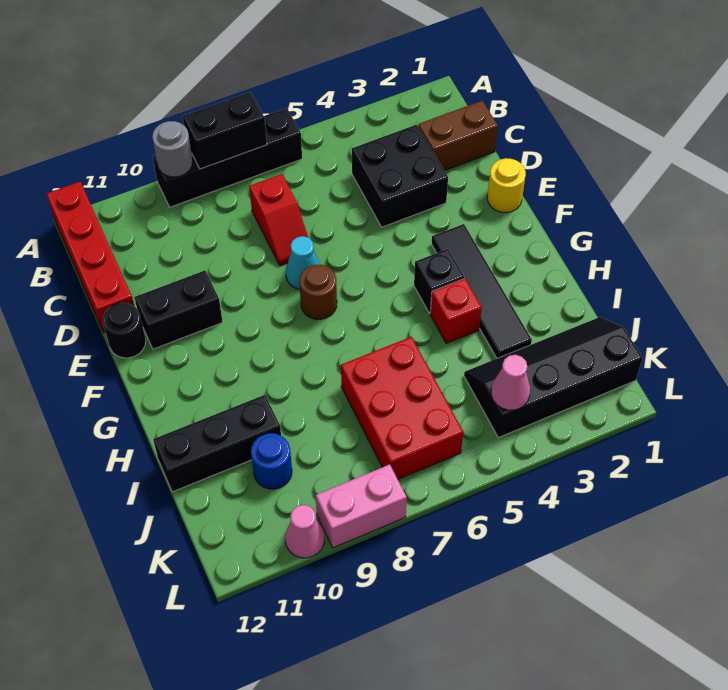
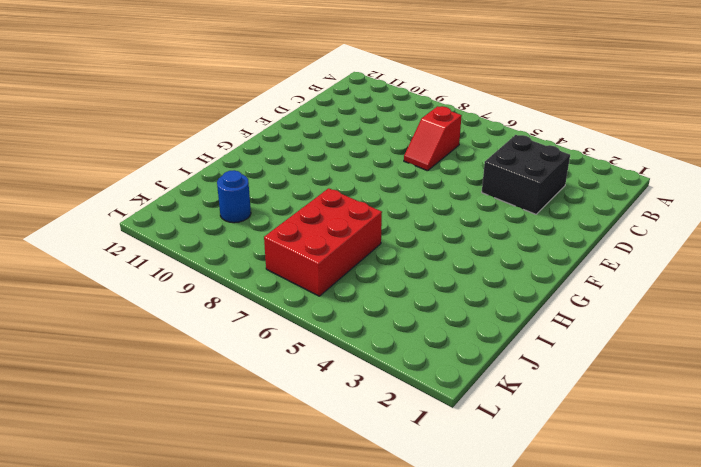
none -> black 1x4 brick [152,108,302,207]
none -> red 1x4 brick [47,182,134,333]
none -> brown 1x2 brick [418,101,498,171]

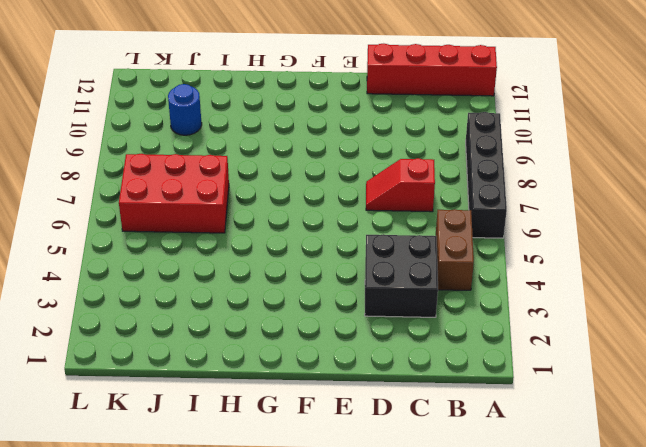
brown 1x2 brick [436,209,474,290] -> brown 1x2 brick moved to [418,101,498,171]
none -> yellow 1x1 round brick [487,158,526,213]
none -> cyan 1x1 cone [286,236,320,290]
none -> black 1x2 brick [134,271,223,349]

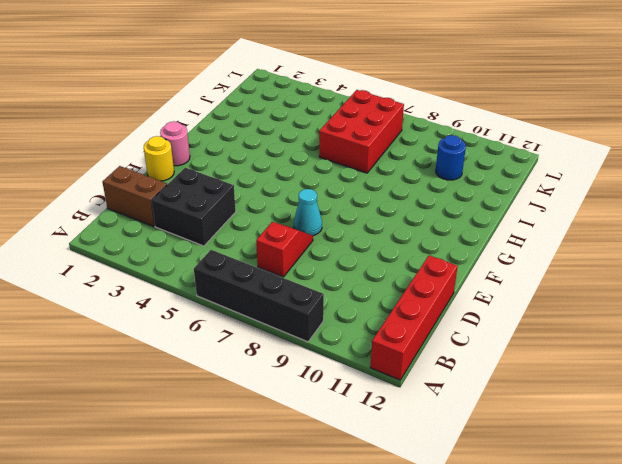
pink 1x1 round brick [160,122,190,166] -> none
none -> black 1x2 brick [134,271,223,349]
none -> black 1x1 round brick [103,303,146,358]
none -> black 1x4 tile [432,224,532,358]

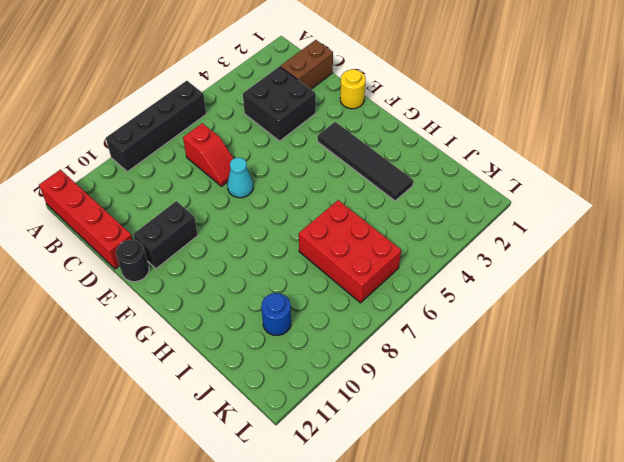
none -> brown 1x1 round brick [299,265,337,319]
none -> black 1x1 brick [414,249,464,314]
none -> red 1x1 brick [430,278,482,344]

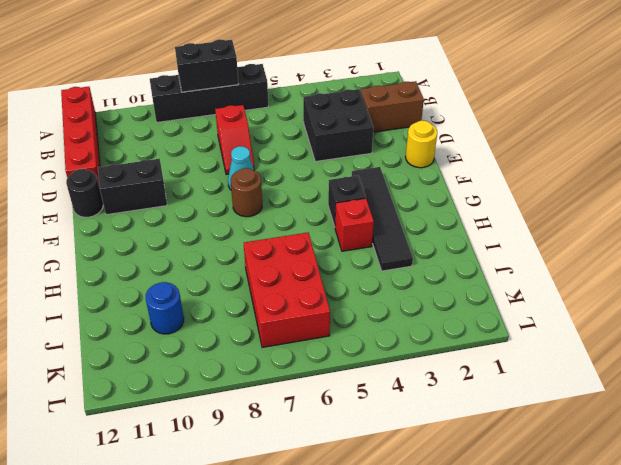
none -> black 1x3 brick [153,395,281,492]
none -> black 2x4 slope [464,317,643,438]
none -> pink 1x2 brick [316,464,407,548]

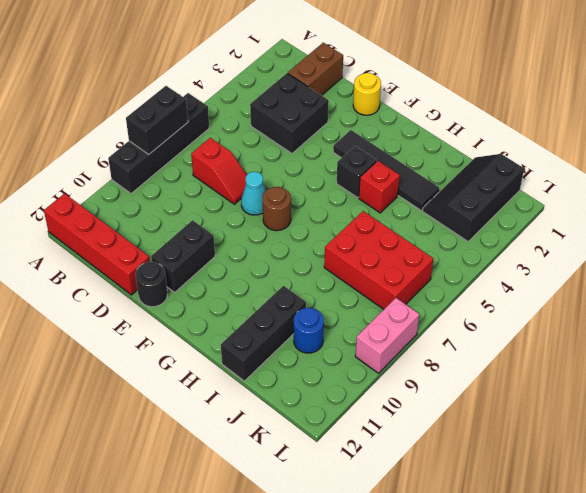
black 2x3 slope [423,154,524,242] -> black 2x4 slope [464,317,643,438]
none -> pink 1x1 cone [285,505,324,558]
none -> grey 1x1 round brick [152,121,193,177]
none -> pink 1x1 cone [491,355,530,410]

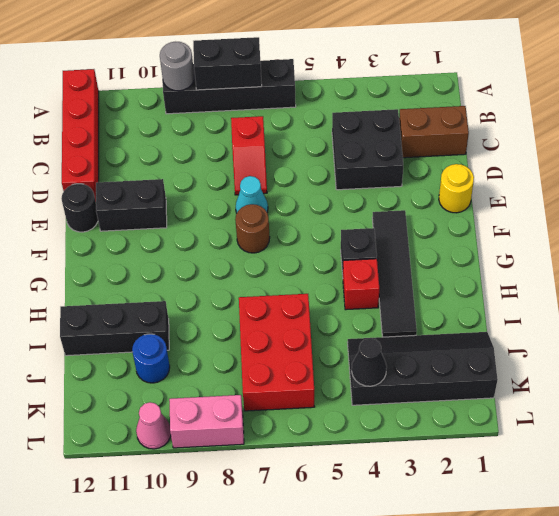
black 1x1 cone [352,338,387,386] -> pink 1x1 cone [491,355,530,410]

